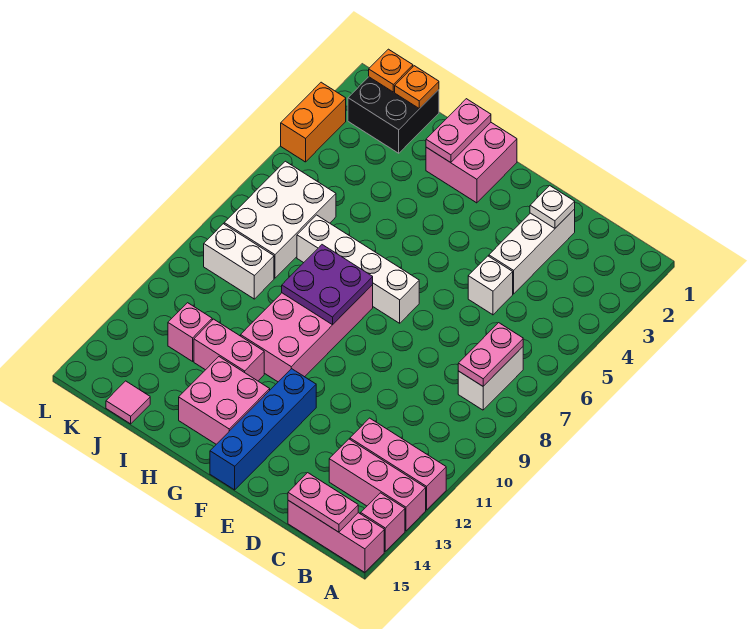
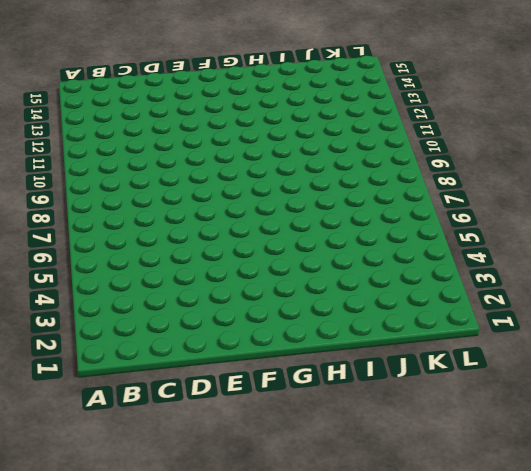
none -> pink 1x3 brick [350,418,446,510]
none -> pink 1x3 brick [329,439,426,531]
none -> pink 1x1 brick [361,493,405,551]

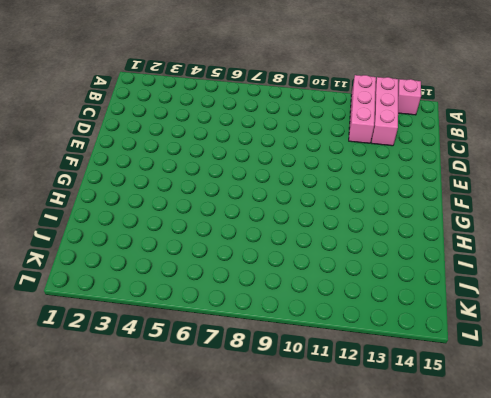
none -> pink 1x3 brick [288,500,384,572]
none -> white 1x2 brick [458,347,523,410]
none -> white 1x3 brick [489,209,575,294]

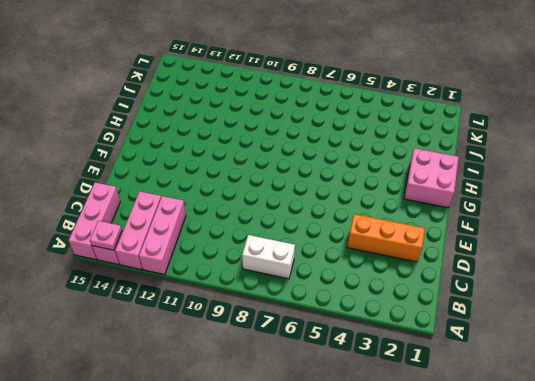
pink 1x1 plate [90,221,122,250] -> none
orange 1x3 brick [347,214,425,262] -> white 1x3 brick [489,209,575,294]
none -> white 1x1 brick [468,256,513,315]
none -> white 1x4 brick [297,215,419,323]
none -> blue 1x4 brick [210,369,316,490]

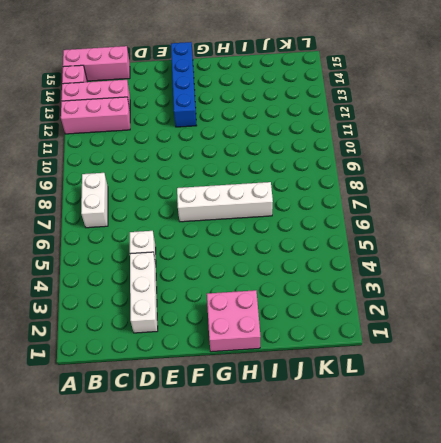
none -> pink 2x4 brick [241,285,373,382]
none -> pink 2x2 brick [179,357,270,444]
none -> pink 1x2 brick [194,319,264,381]

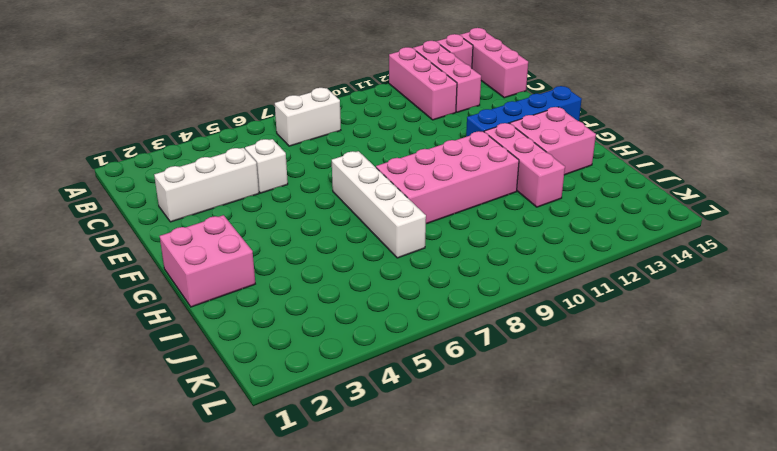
pink 1x3 brick [484,123,565,207] -> pink 1x2 brick [194,319,264,381]
none -> black 2x2 brick [348,77,439,153]
none -> white 2x3 brick [224,161,336,278]
none -> white 1x2 brick [204,224,274,299]

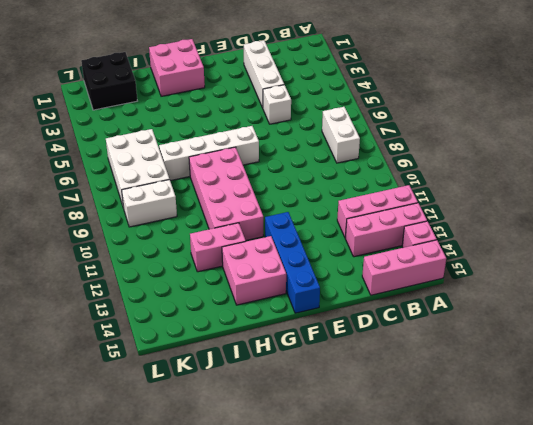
none -> pink 1x1 brick [168,303,212,361]
none -> pink 1x1 tile [106,381,150,424]
none -> orange 1x2 brick [281,82,346,162]

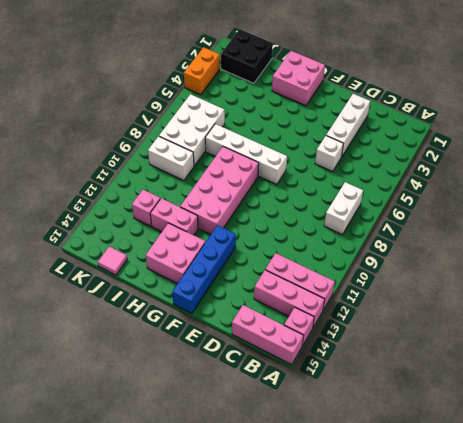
none -> pink 1x2 plate [458,323,523,386]
none -> pink 1x2 plate [288,473,358,532]
none -> white 1x1 plate [530,186,575,228]

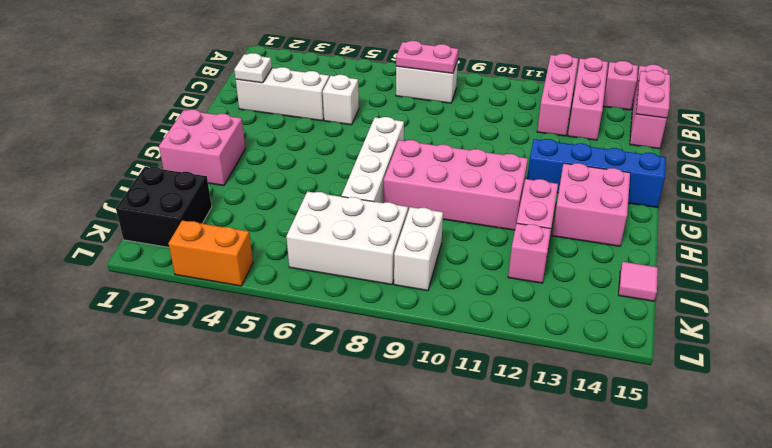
none -> purple 2x2 plate [282,245,373,325]
none -> pink 1x2 plate [426,99,491,163]
none -> orange 1x1 plate [395,66,439,109]

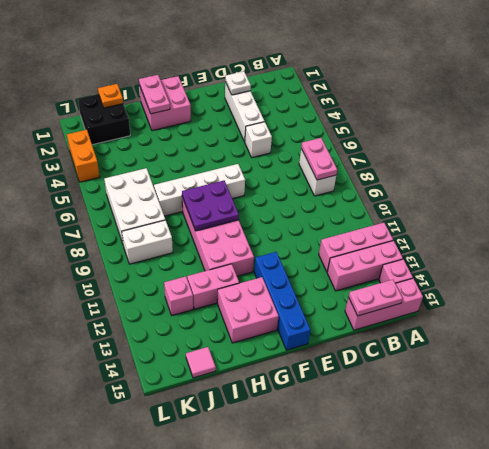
none -> orange 1x1 plate [369,49,413,92]

